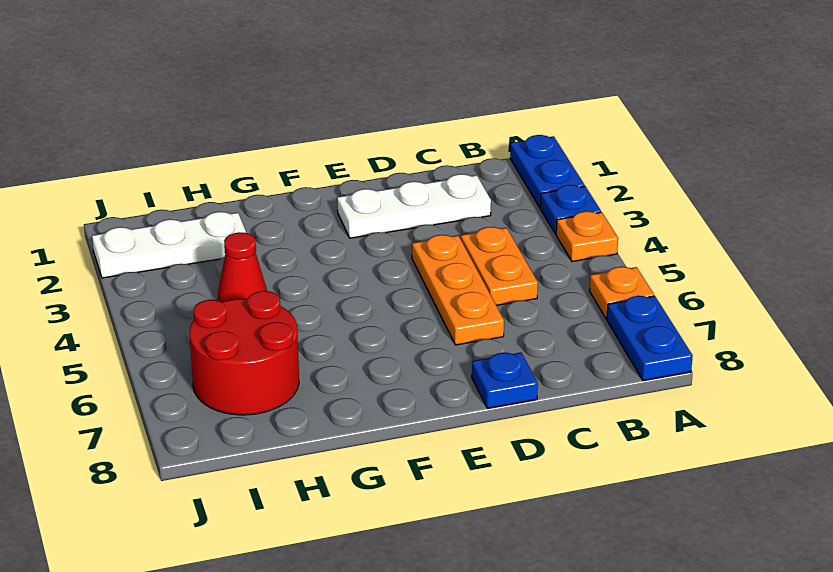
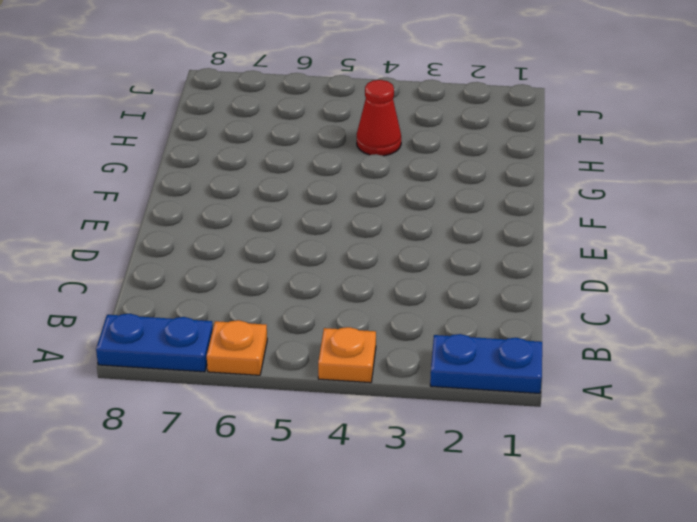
none -> blue 1x1 plate [540,185,601,234]
none -> white 1x3 plate [337,174,491,238]
none -> orange 1x2 plate [461,227,538,305]

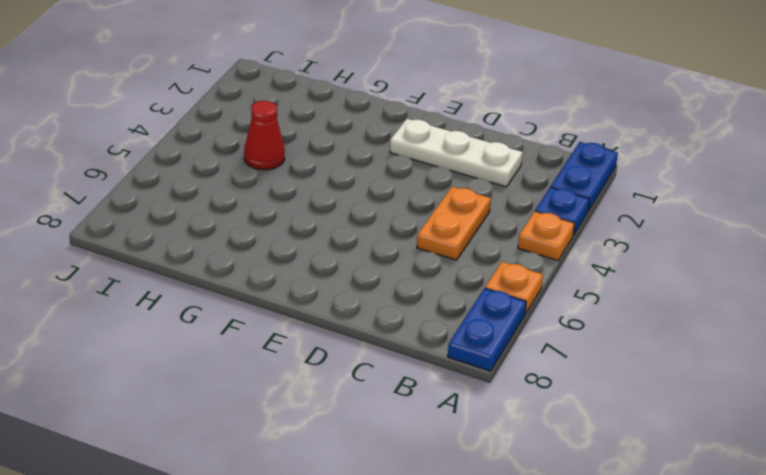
none -> orange 1x3 plate [412,235,504,345]
none -> blue 1x1 plate [472,353,538,408]
none -> white 1x3 plate [92,212,246,278]

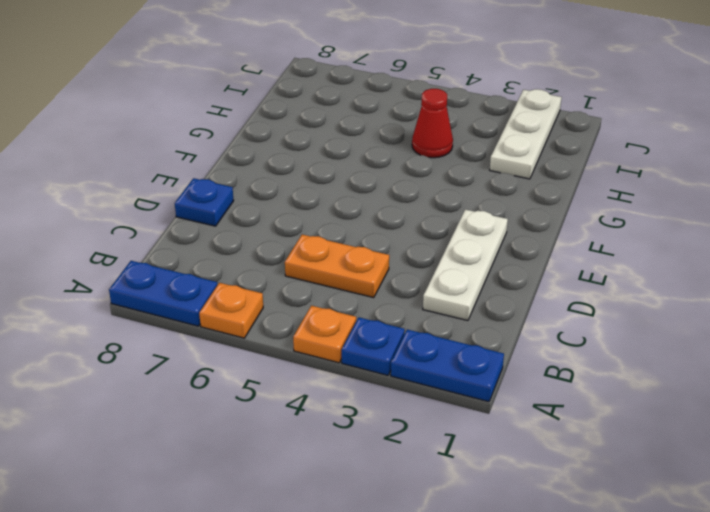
none -> orange 1x3 plate [412,235,504,345]
none -> red 2x2 round brick [190,291,299,415]

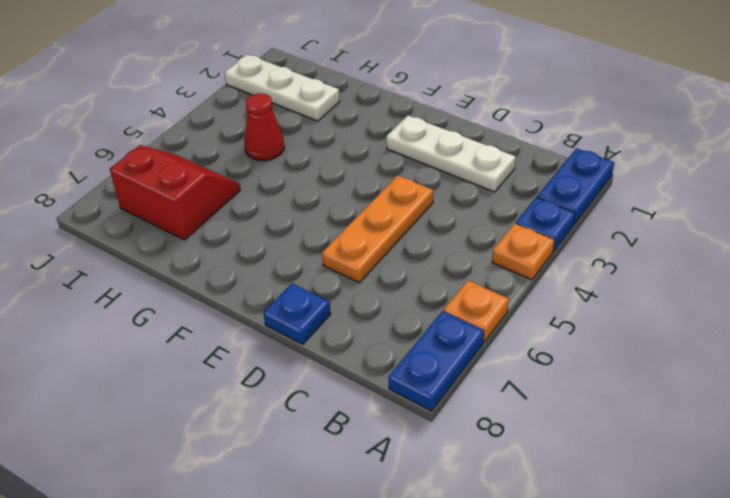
red 2x2 slope [110,145,240,240] -> red 2x2 round brick [190,291,299,415]
none -> orange 1x2 plate [461,227,538,305]

